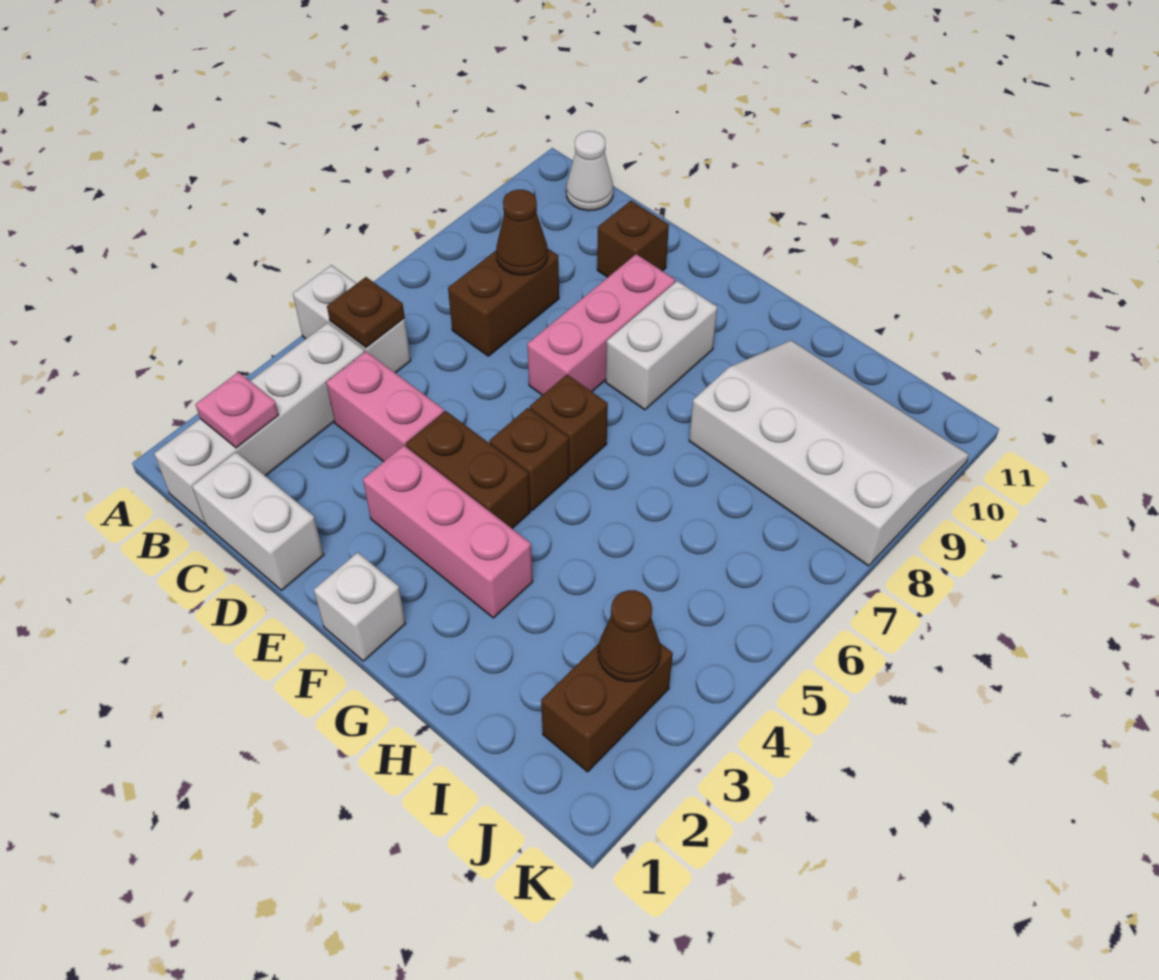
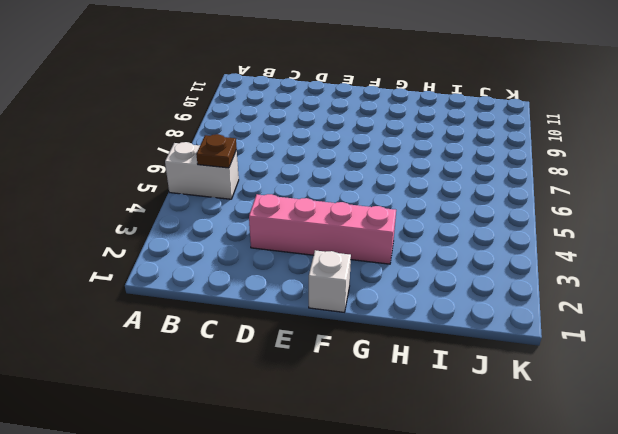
pink 1x4 brick [249,194,396,264] -> pink 1x3 brick [363,446,533,618]
none -> white 1x4 brick [154,323,364,524]
none -> white 1x1 cone [566,131,613,211]
none -> white 1x2 brick [192,452,324,590]

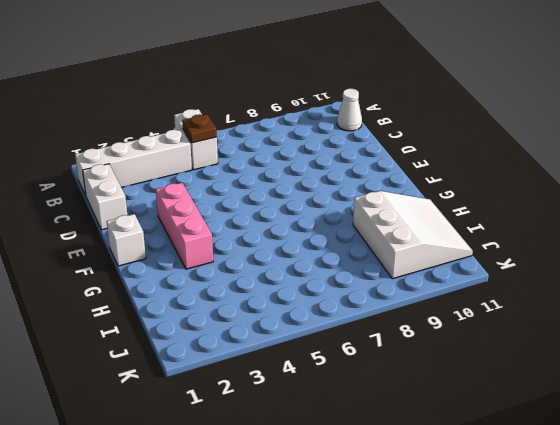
white 3x3 slope [353,191,473,279] -> white 3x4 slope [689,340,969,566]
none -> pink 1x2 brick [326,351,444,462]
none -> brown 1x2 brick [448,248,559,356]
none -> brown 1x1 brick [597,201,669,277]

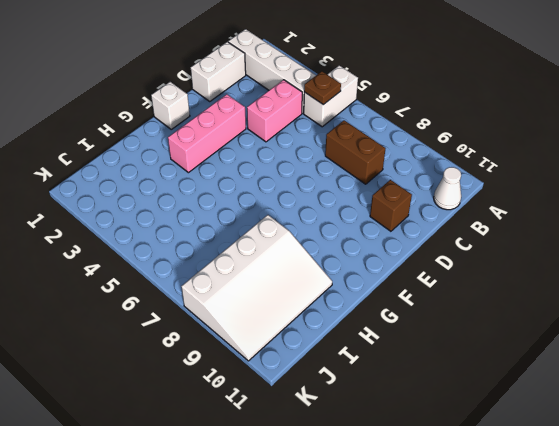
none -> brown 1x2 brick [406,411,530,528]
none -> pink 1x3 brick [527,254,675,395]
none -> brown 1x1 brick [489,408,569,510]

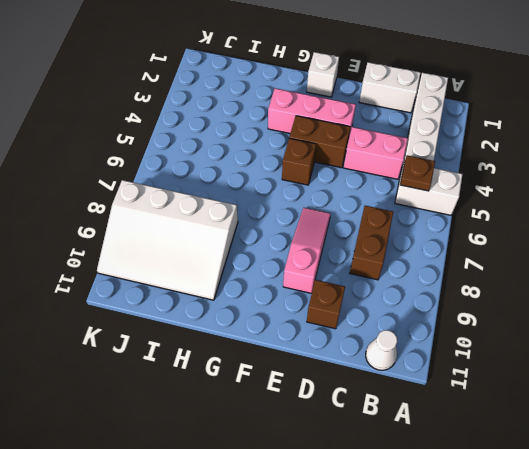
pink 1x3 slope [283,208,331,293] -> pink 1x3 brick [527,254,675,395]
none -> brown 1x1 brick [530,375,608,476]
none -> white 1x2 brick [606,281,717,410]
none -> brown 1x2 brick [541,643,673,772]

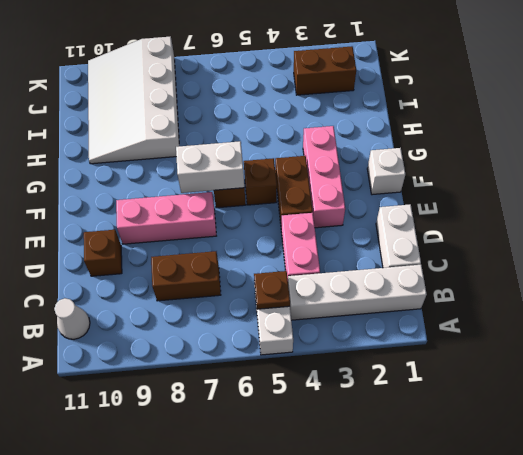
white 1x2 brick [176,141,244,193] -> white 1x2 brick moved to [606,281,717,410]
none -> pink 1x1 plate [195,372,279,448]
none -> brown 1x1 cone [496,190,548,275]
none -> brown 1x1 cone [598,590,661,682]

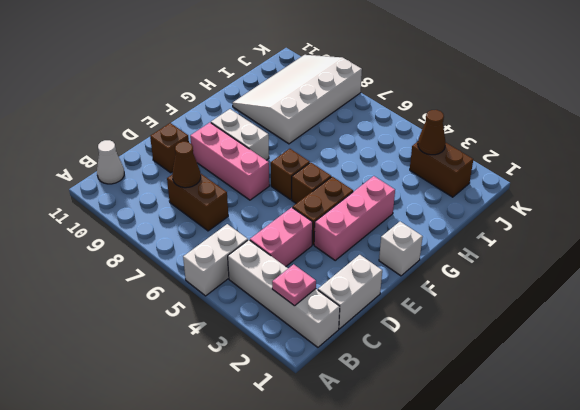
none -> brown 1x1 plate [327,277,405,347]

